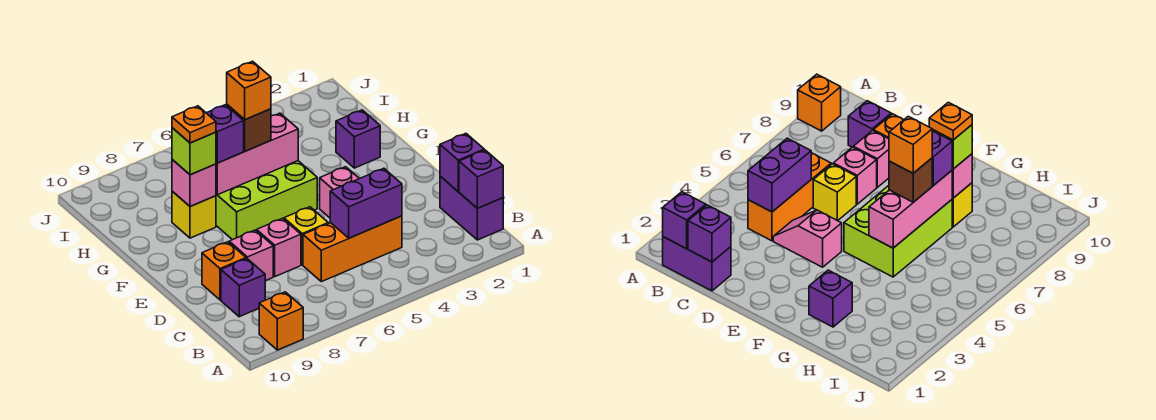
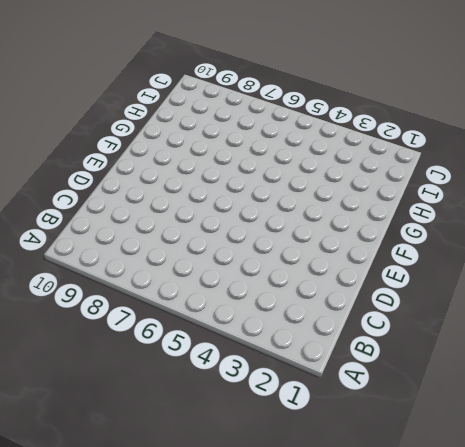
none -> orange 1x1 brick [259,292,303,350]
none -> purple 1x2 brick [440,176,503,240]
none -> orange 1x3 brick [303,216,402,282]

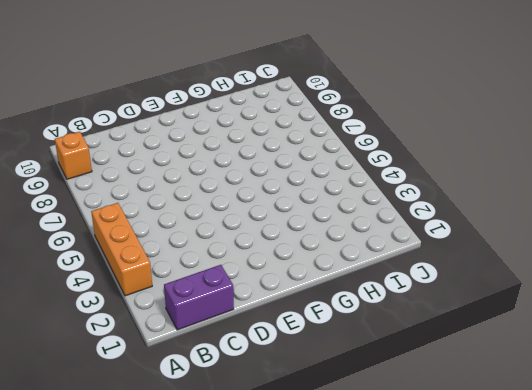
orange 1x3 brick [91,203,152,296] -> orange 1x3 brick moved to [303,216,402,282]
none -> purple 1x1 brick [221,259,265,317]
none -> pink 1x2 slope [320,167,359,218]
none -> yellow 1x1 brick [284,207,328,265]

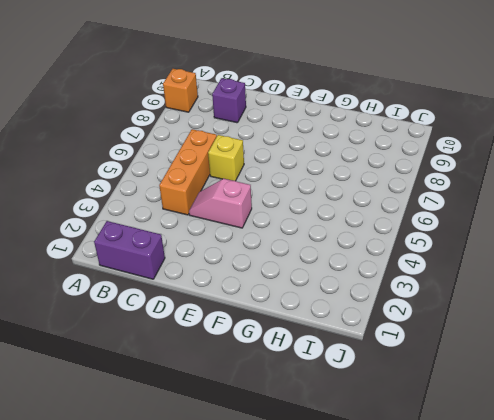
none -> pink 1x1 brick [257,218,301,276]
none -> pink 1x1 brick [229,230,273,281]
none -> orange 1x1 brick [202,242,246,300]

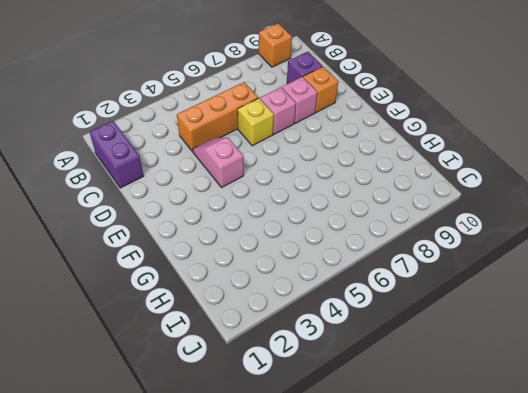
none -> lime 2x3 brick [216,161,317,240]
none -> purple 1x1 brick [336,110,380,168]
none -> yellow 1x1 brick [172,191,216,238]

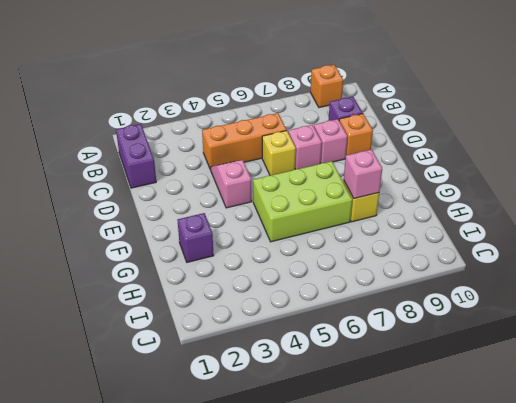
none -> purple 1x1 brick [459,150,503,208]
none -> purple 1x1 brick [440,134,484,191]
none -> purple 1x2 brick [330,168,402,238]

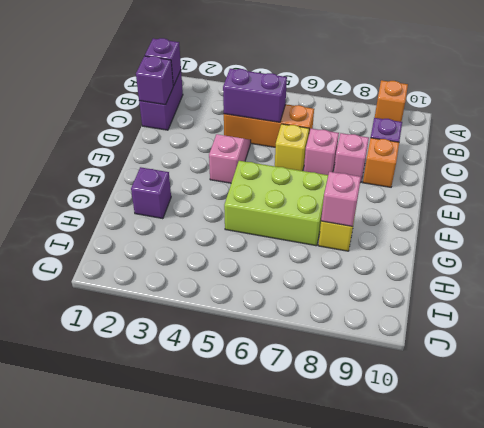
none -> pink 1x3 brick [216,113,298,195]
none -> brown 1x1 brick [227,105,271,151]
none -> purple 1x1 brick [207,105,244,163]

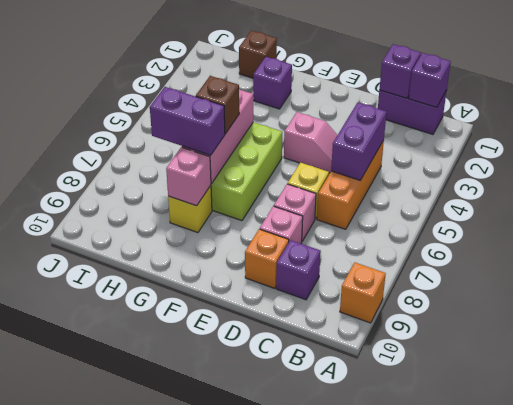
purple 1x2 brick [150,87,225,155] -> purple 1x1 brick [207,105,244,163]
brown 1x1 brick [239,31,277,78] -> none
none -> lime 1x1 brick [172,128,216,175]
none -> orange 1x1 brick [227,61,271,120]
none -> orange 1x1 plate [172,106,216,143]

